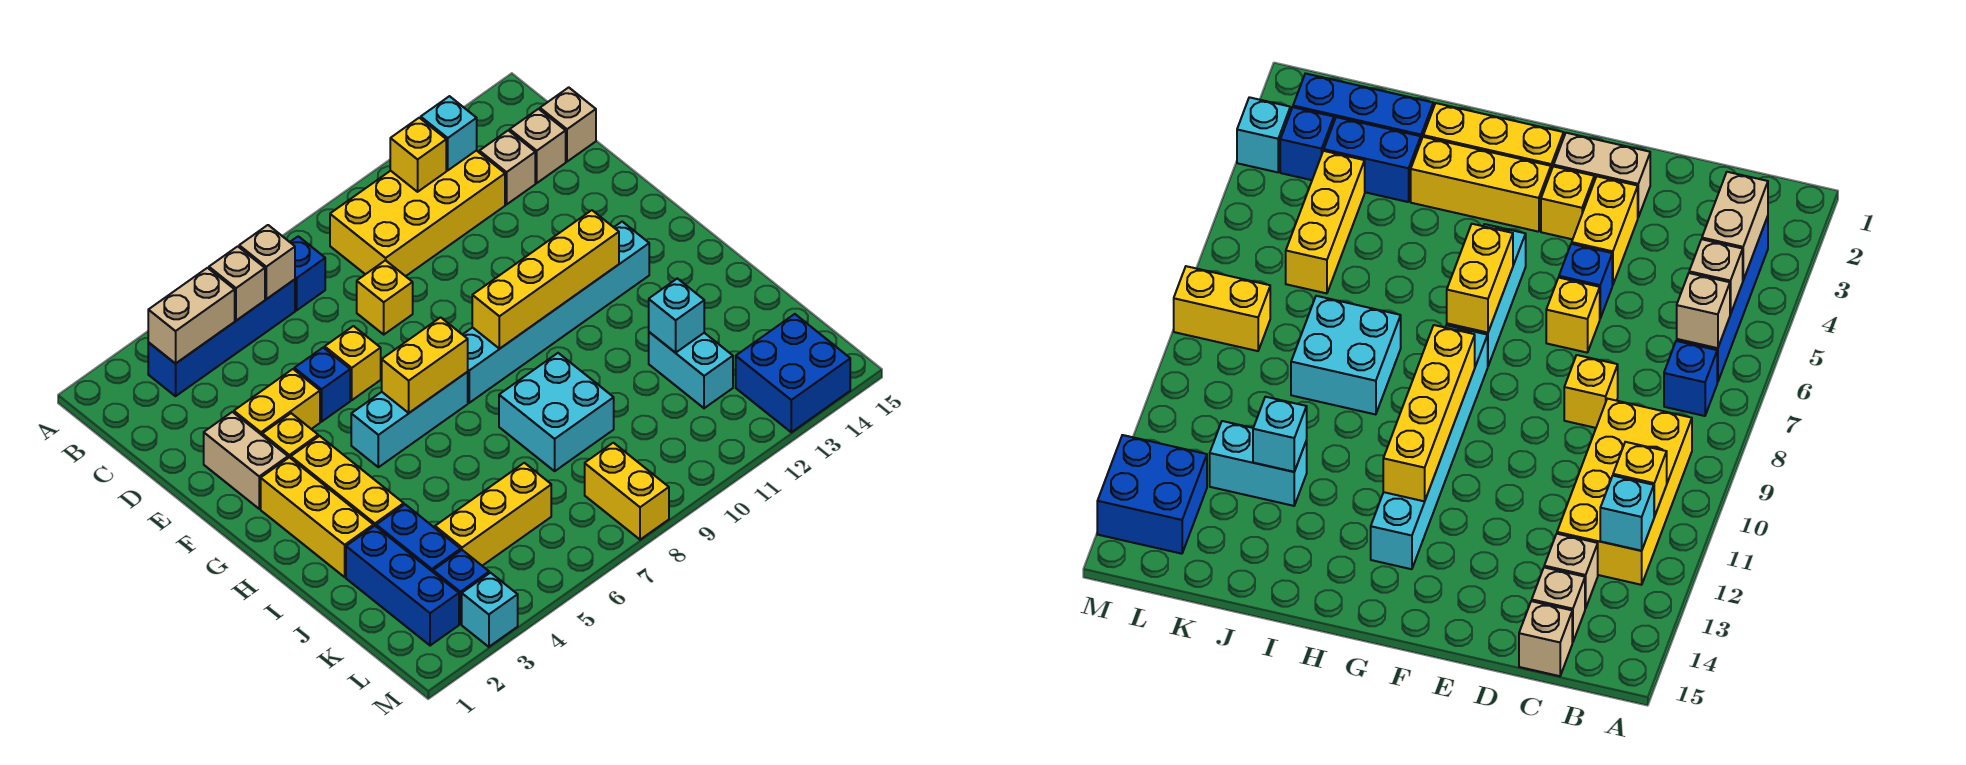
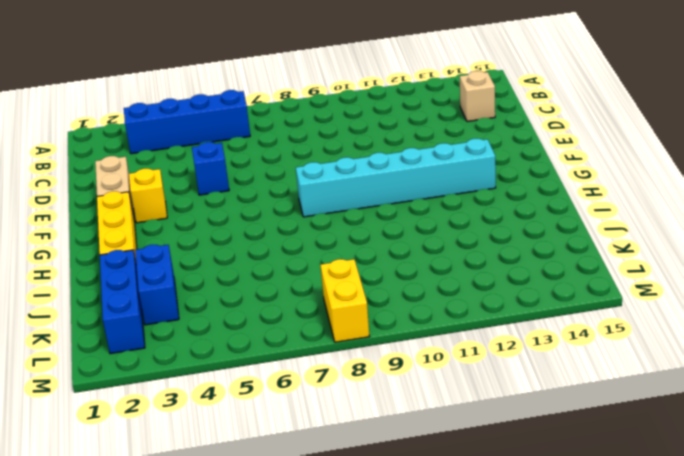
none -> blue 1x1 brick [290,236,325,310]
none -> yellow 2x4 brick [330,150,505,276]
none -> tan 1x1 brick [479,130,535,204]
none -> tan 1x1 brick [540,87,596,162]

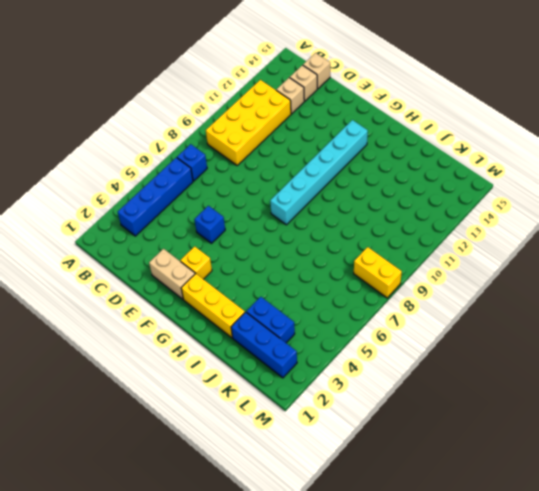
none -> yellow 1x1 brick [357,260,413,334]
none -> yellow 1x2 brick [234,369,320,435]
none -> yellow 1x1 brick [325,326,381,400]
none -> yellow 1x3 brick [291,436,404,526]

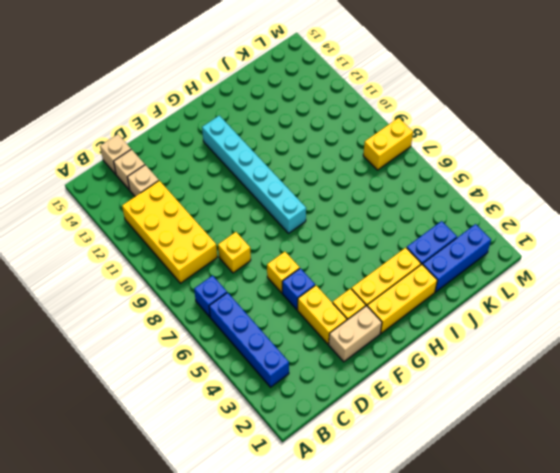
none -> cyan 1x3 brick [351,372,468,467]
none -> cyan 2x2 brick [499,353,614,471]
none -> cyan 1x2 brick [649,332,733,408]
none -> yellow 1x3 brick [435,463,551,566]

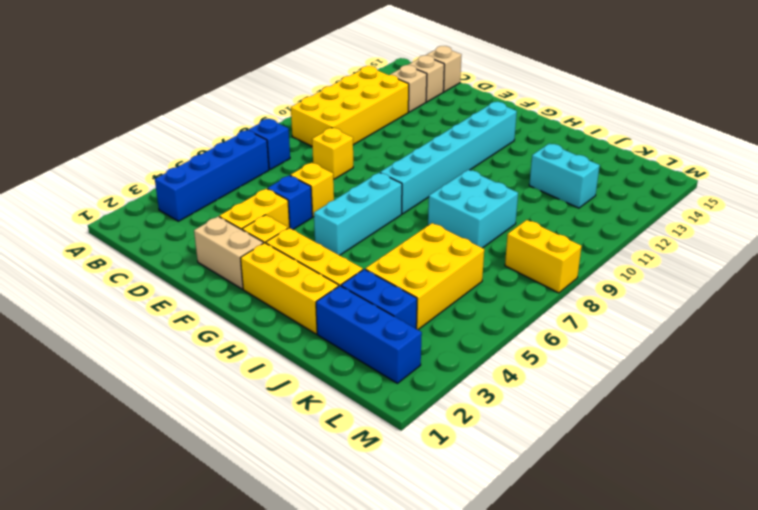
yellow 2x3 brick [365,223,484,330] -> yellow 1x3 brick [435,463,551,566]
none -> blue 1x1 brick [433,550,489,624]
none -> blue 2x2 brick [736,314,850,432]
none -> cyan 1x1 brick [462,573,518,647]
none -> tan 1x2 brick [148,268,235,364]

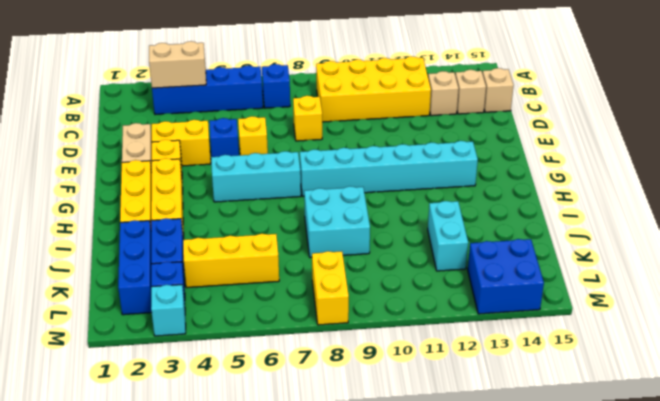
none -> tan 1x1 brick [209,246,265,321]
none -> tan 1x1 brick [239,225,295,299]
none -> yellow 1x1 brick [390,118,446,192]
none -> cyan 1x1 brick [421,96,477,170]

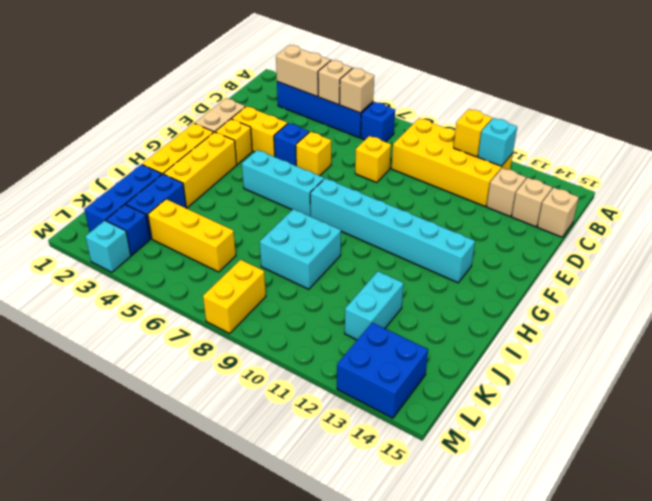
none -> yellow 1x2 brick [382,317,468,413]
none -> yellow 1x4 brick [472,210,619,349]
none -> cyan 1x1 brick [649,278,704,353]

